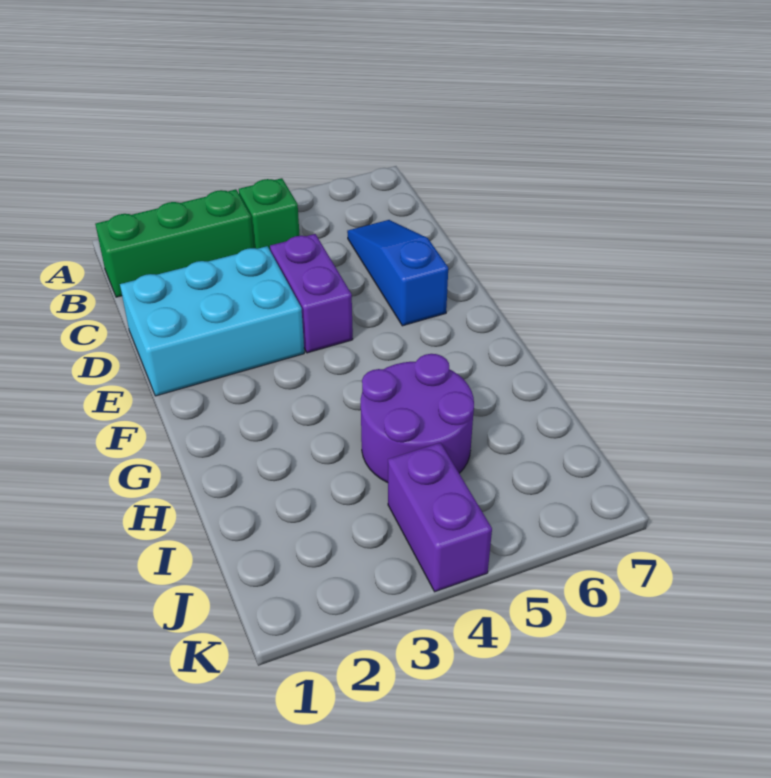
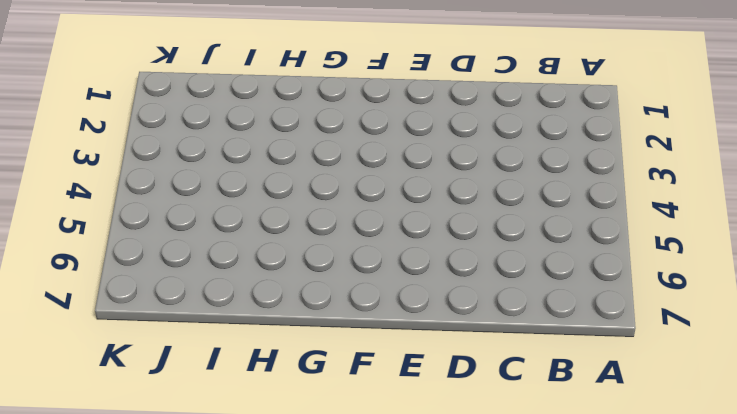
none -> green 1x3 brick [95,189,254,297]
none -> green 1x1 brick [239,178,300,250]

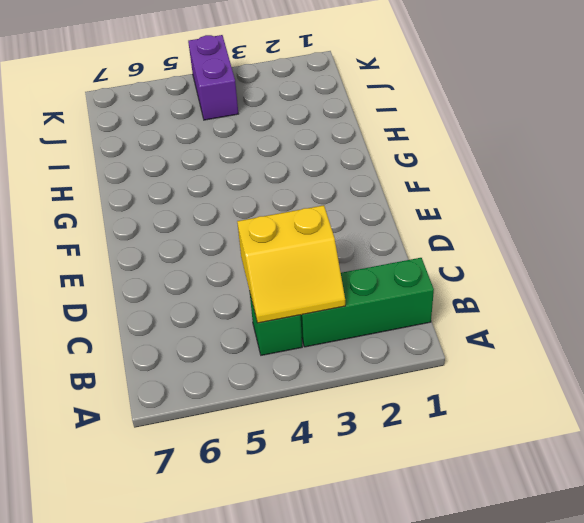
yellow 2x2 slope [237,205,345,323] -> none
none -> blue 1x3 slope [347,220,448,326]
none -> cyan 2x3 brick [120,246,304,396]

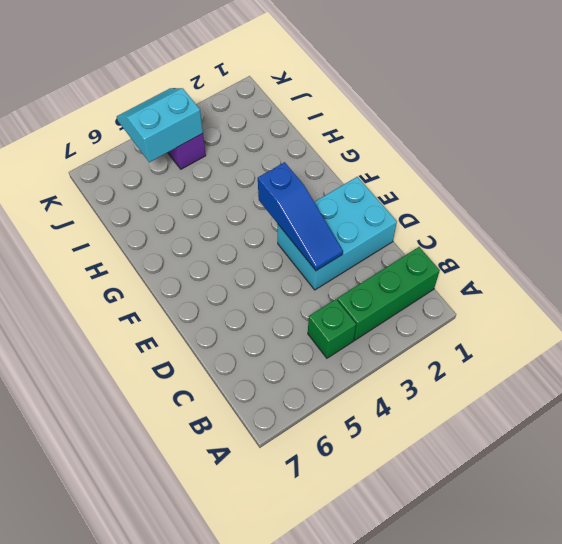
blue 1x3 slope [258,162,343,271] -> blue 1x3 slope moved to [347,220,448,326]
cyan 2x2 slope [117,88,203,162] -> none
none -> purple 1x2 brick [270,234,353,353]
none -> purple 2x2 round brick [361,354,474,483]

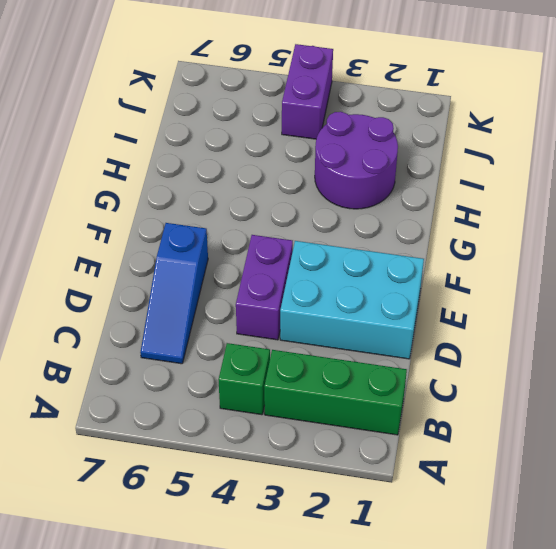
purple 2x2 round brick [315,112,398,209] -> purple 2x2 round brick moved to [361,354,474,483]

